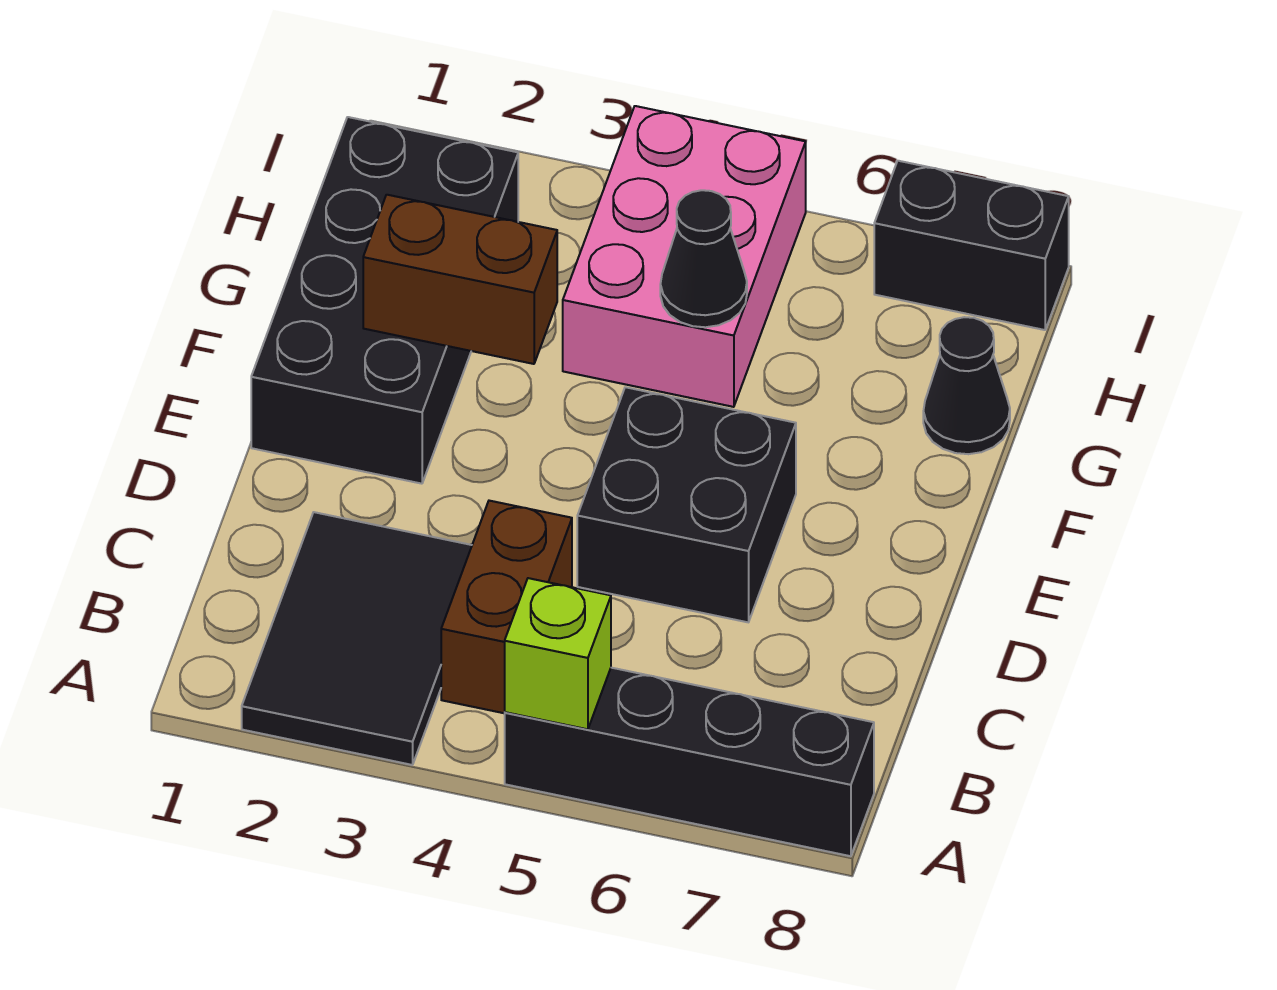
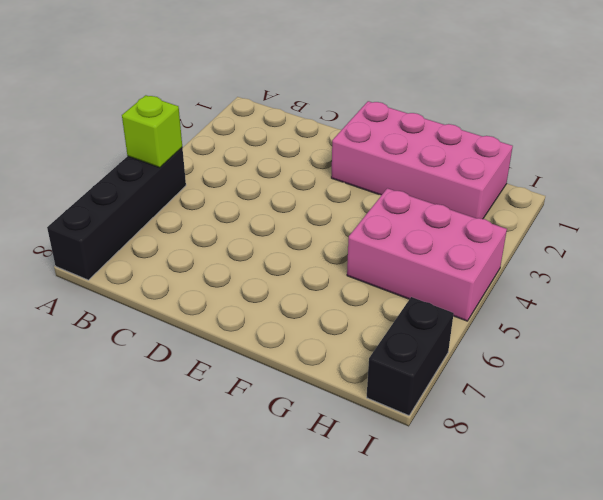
pink 2x4 brick [331,101,513,219] -> black 2x4 brick [251,117,518,484]
none -> black 2x3 tile [242,512,472,765]
none -> brown 1x2 brick [441,501,572,713]

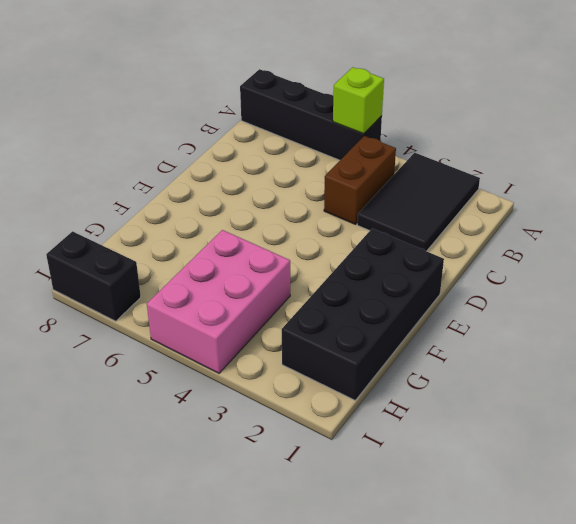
none -> black 2x2 brick [577,387,796,622]
none -> black 1x1 cone [923,317,1010,454]

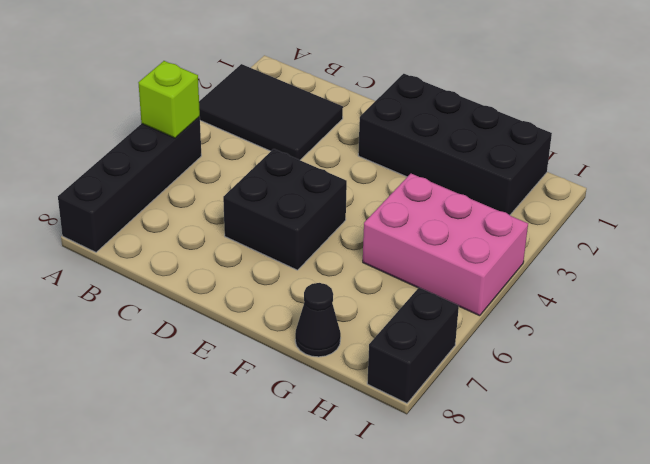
none -> brown 1x2 brick [441,501,572,713]
none -> brown 1x2 brick [363,195,557,364]

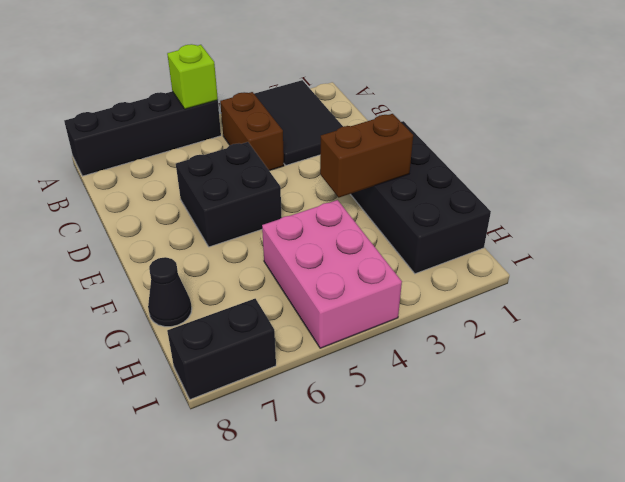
none -> black 1x1 cone [660,190,747,327]

